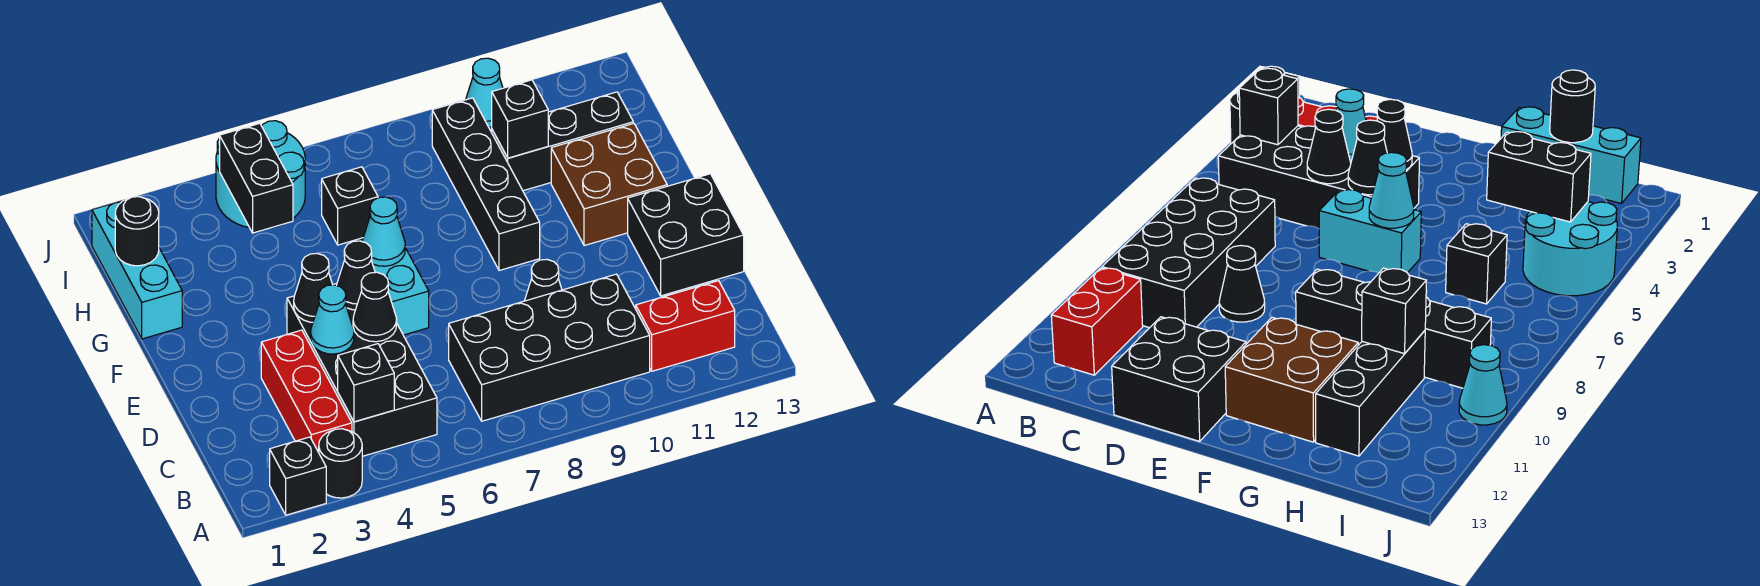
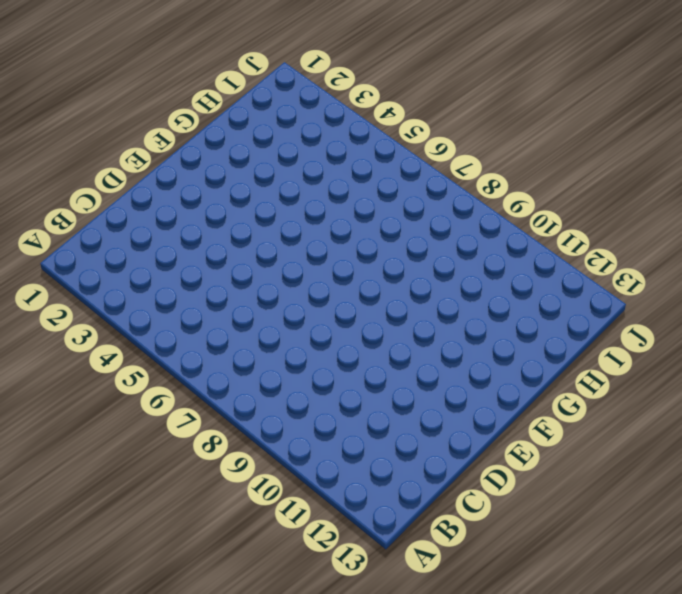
none -> black 1x1 brick [270,437,326,515]
none -> black 1x1 round brick [319,429,362,498]
none -> red 1x3 brick [261,330,352,452]

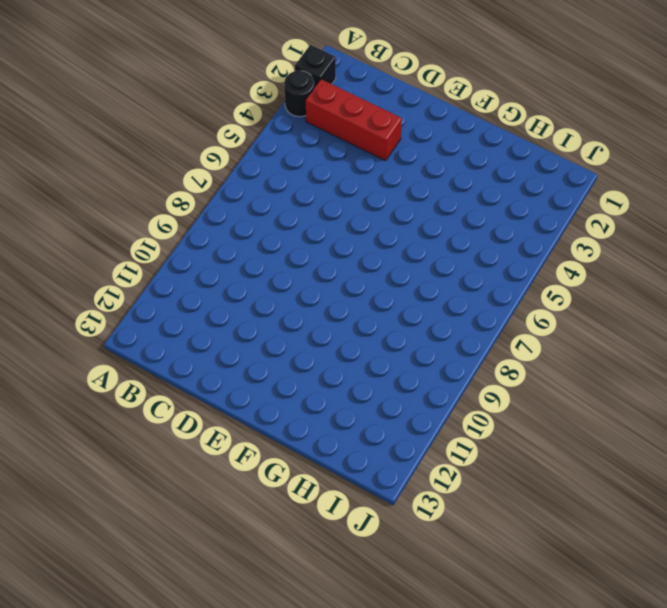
none -> black 2x4 brick [287,283,437,456]
none -> black 2x4 brick [449,274,650,421]
none -> red 1x2 brick [636,281,735,371]

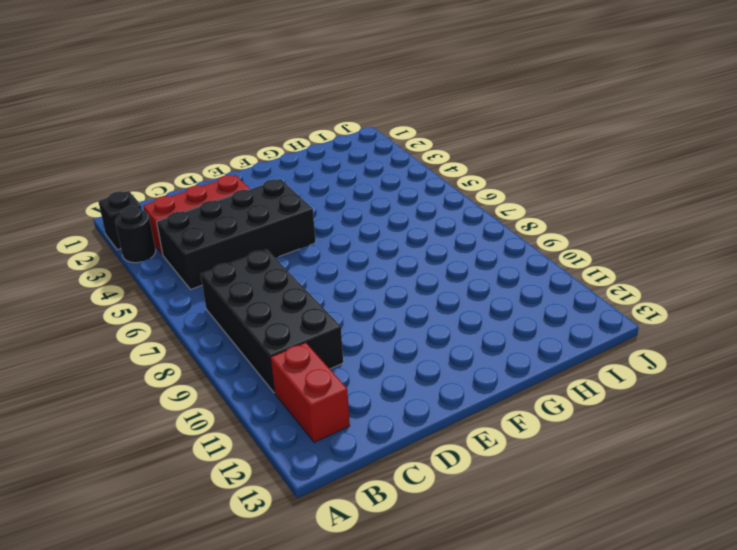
none -> black 1x1 cone [525,259,562,301]
none -> black 2x2 brick [628,174,744,296]
none -> cyan 1x2 brick [359,239,429,335]

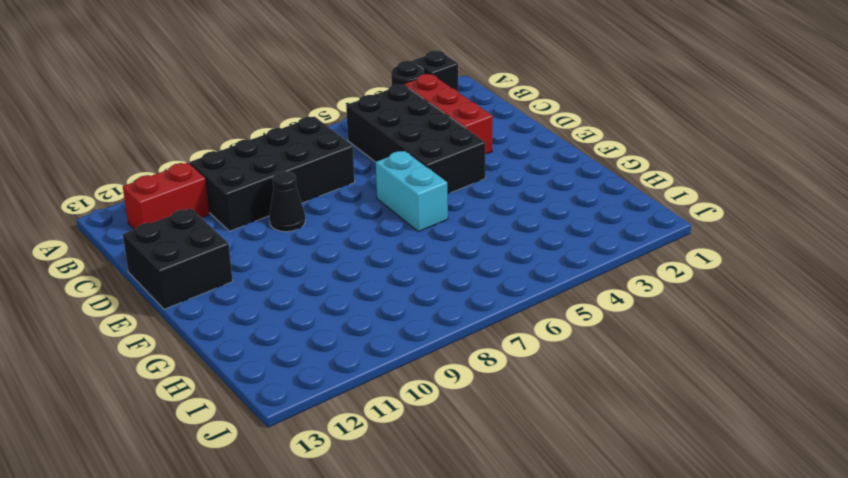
none -> black 1x4 brick [432,98,540,271]
none -> brown 2x2 brick [551,123,667,246]
none -> cyan 1x3 brick [92,201,182,339]

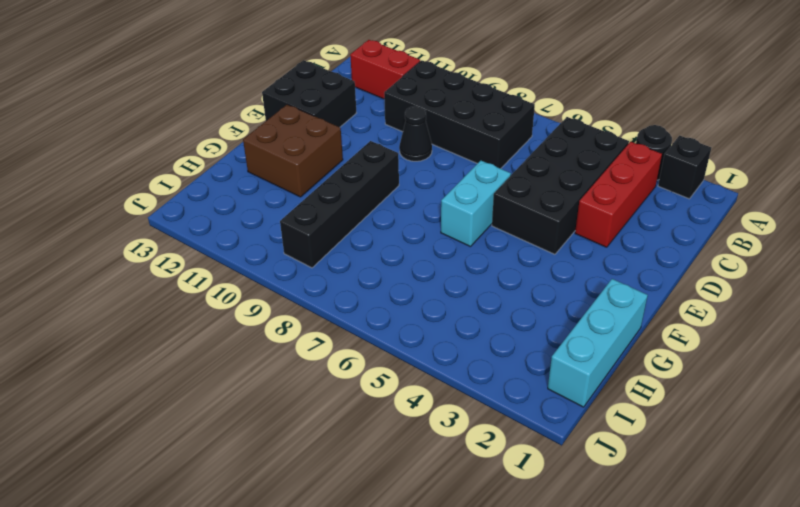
none -> black 1x1 brick [322,167,378,245]
none -> black 1x3 brick [492,92,633,191]
none -> cyan 2x2 round brick [216,121,305,228]

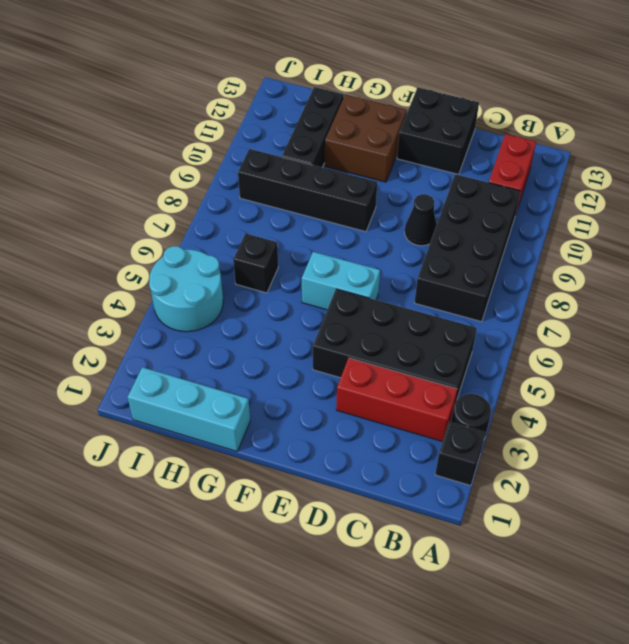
none -> cyan 1x1 cone [466,58,503,127]
none -> black 1x1 brick [338,344,394,422]
none -> cyan 1x1 cone [311,285,354,354]

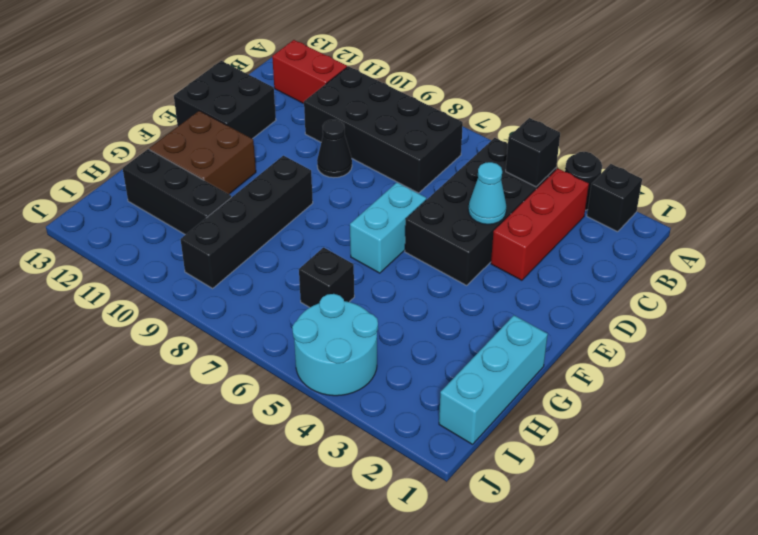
none -> cyan 1x1 cone [466,58,503,127]
none -> black 1x1 cone [353,272,397,342]
none -> black 1x1 cone [294,253,333,322]

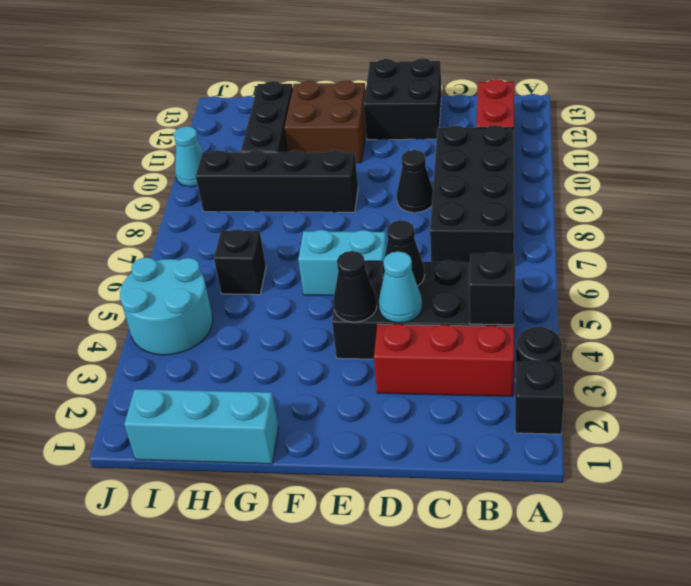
none -> black 1x1 cone [337,241,375,310]
none -> cyan 1x1 cone [362,197,405,266]
none -> black 1x1 round brick [115,197,159,266]

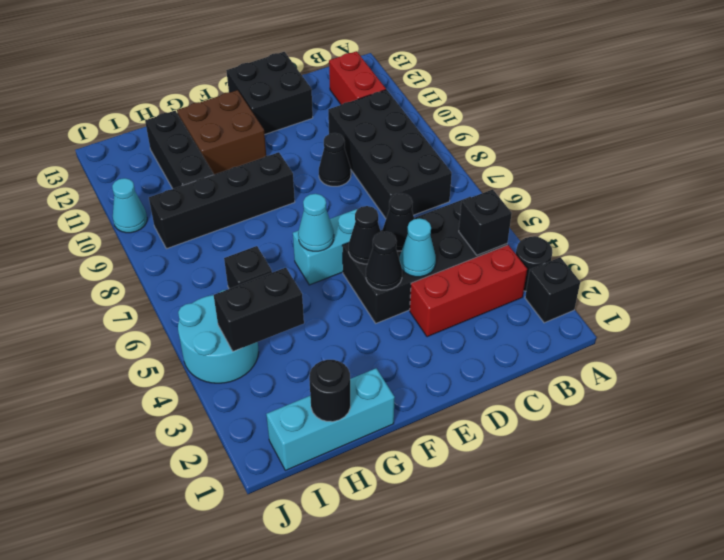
none -> black 1x1 brick [492,80,548,158]

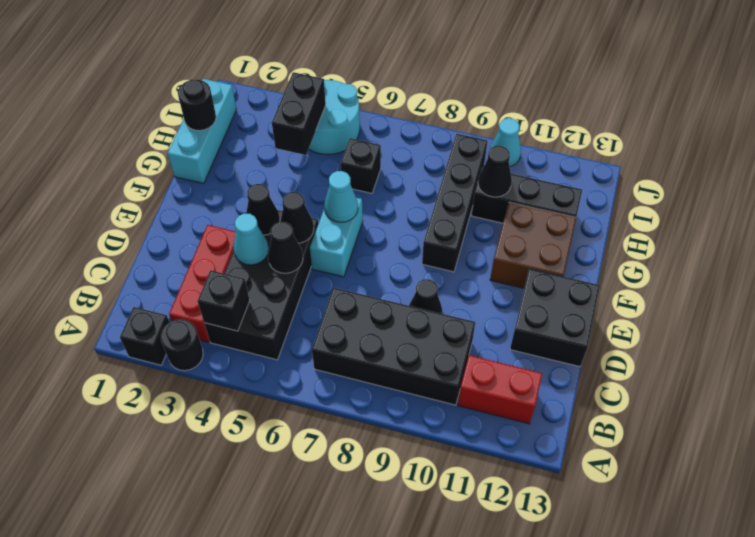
black 1x1 cone [478,146,512,197] -> black 1x1 brick [492,80,548,158]

